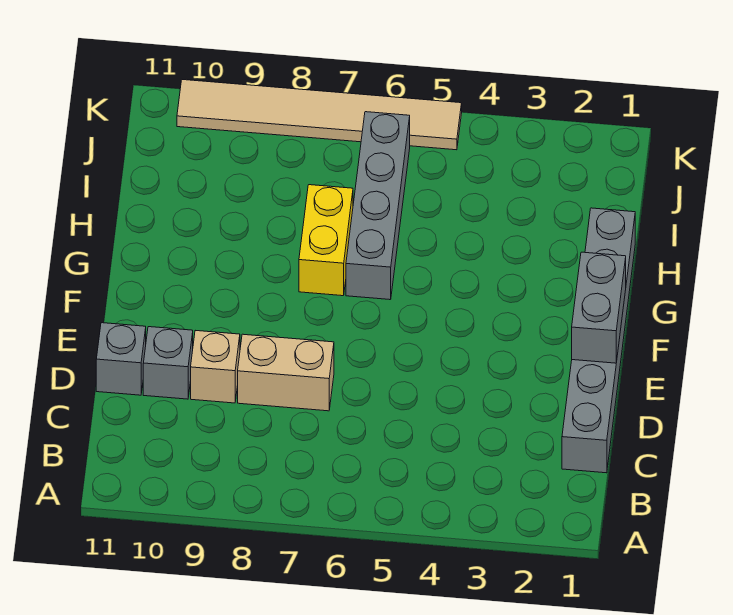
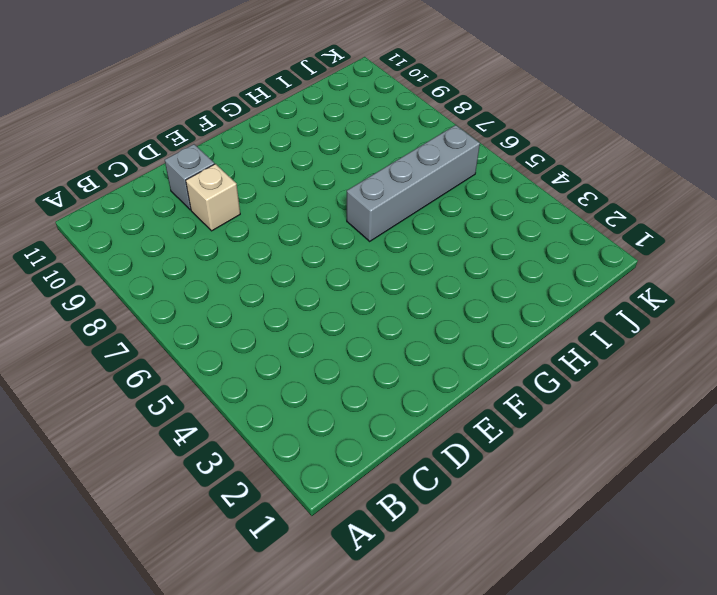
none -> grey 1x6 brick [562,208,635,473]
none -> tan 1x2 brick [238,334,334,411]

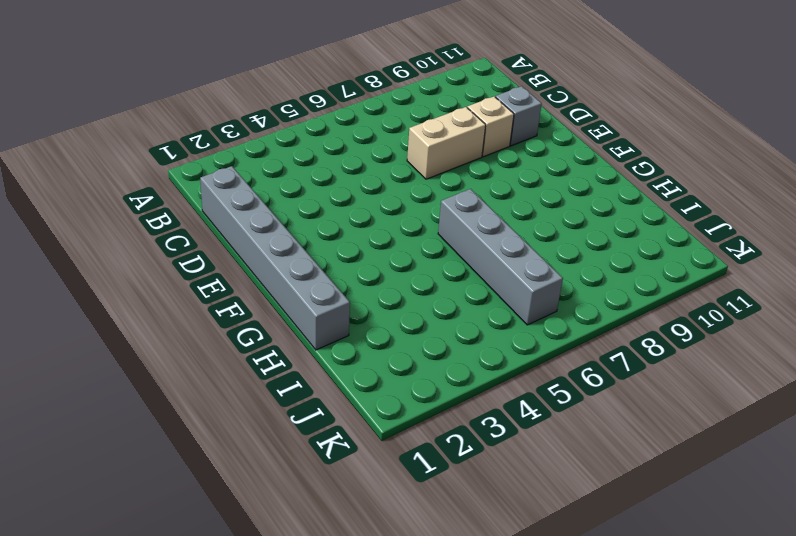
none -> grey 1x1 brick [96,323,146,395]
none -> yellow 1x2 brick [299,185,353,296]

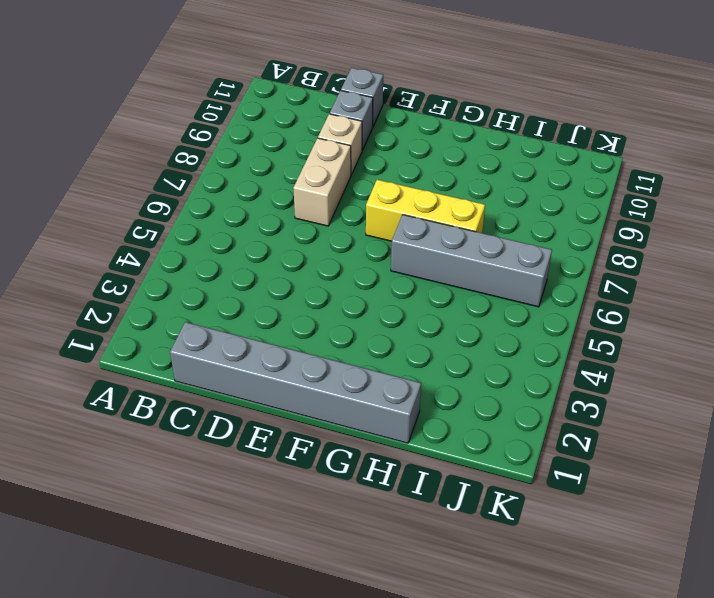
yellow 1x3 brick [366,180,485,241] -> yellow 1x2 brick [299,185,353,296]
none -> tan 1x6 tile [177,80,462,150]
none -> grey 1x2 brick [572,252,626,363]

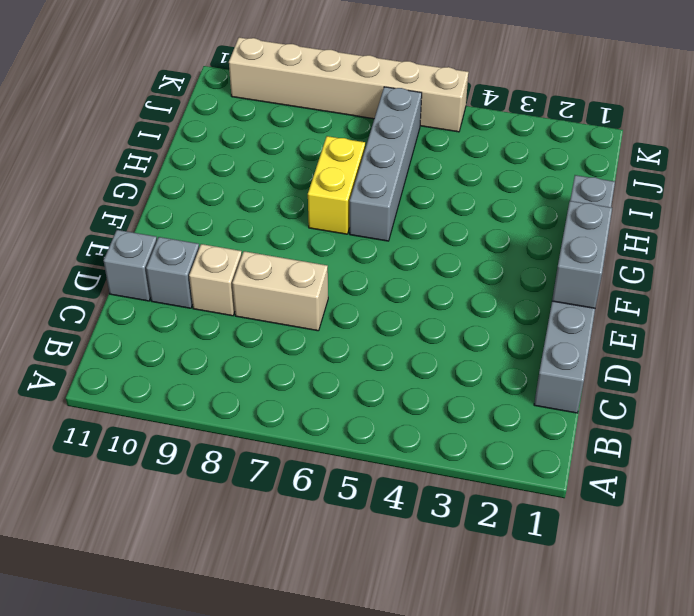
tan 1x6 brick [229,37,469,132] -> tan 1x6 tile [177,80,462,150]

